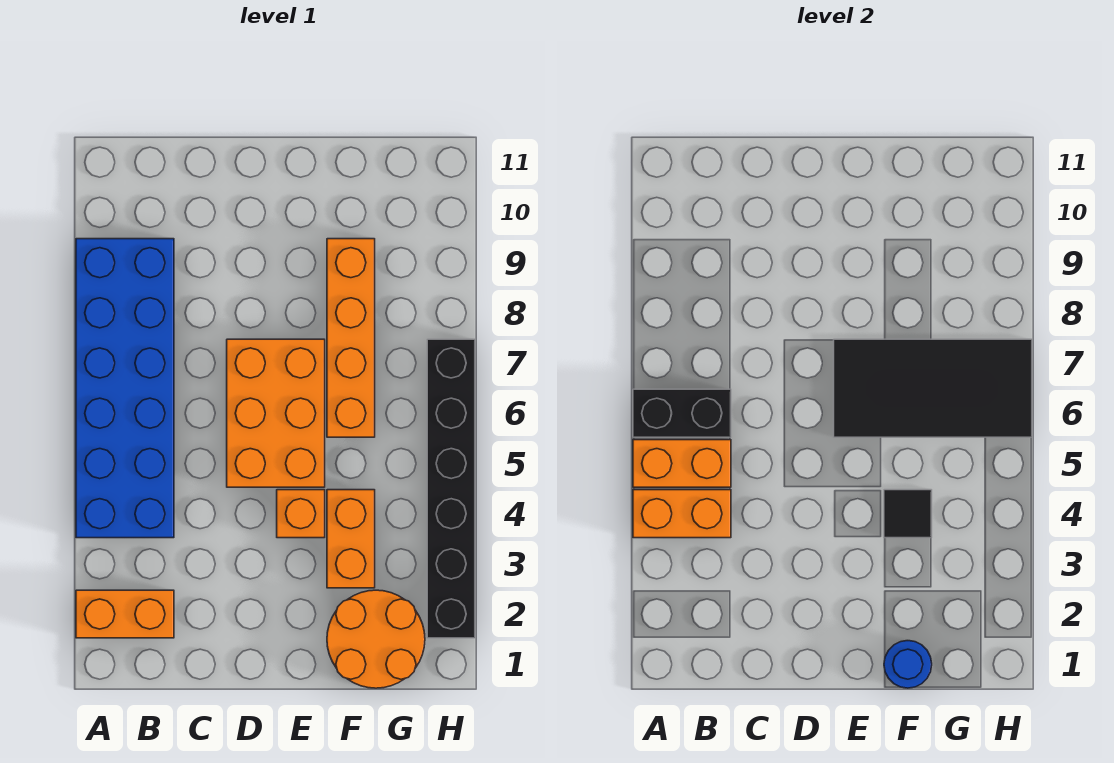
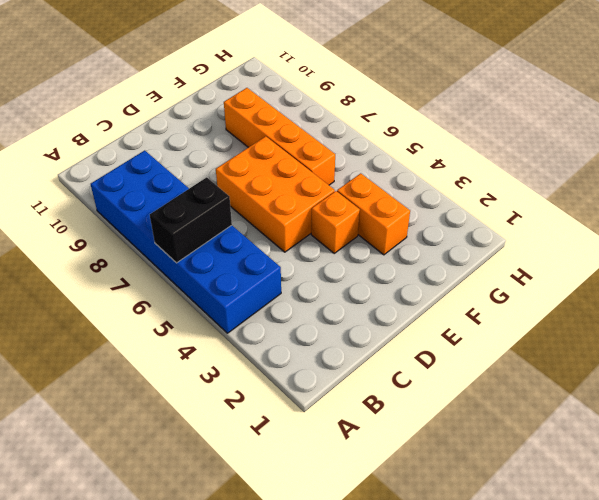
none -> orange 1x2 brick [76,590,174,638]
none -> orange 2x2 round brick [327,590,425,688]
none -> black 1x6 brick [427,339,475,638]

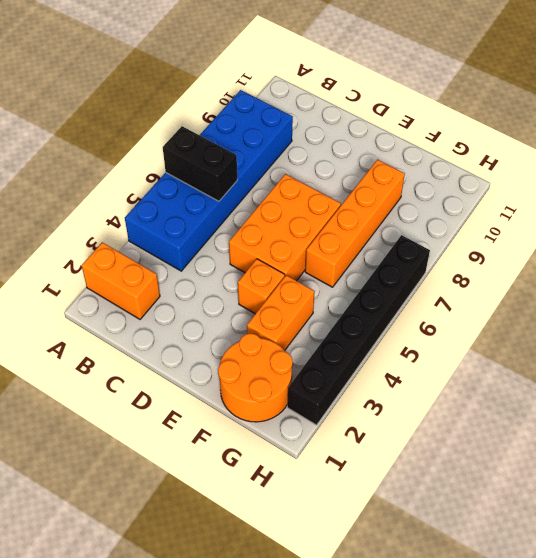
none -> orange 1x2 brick [633,490,731,538]
none -> orange 1x2 brick [633,440,731,487]
none -> black 2x4 tile [834,339,1032,437]

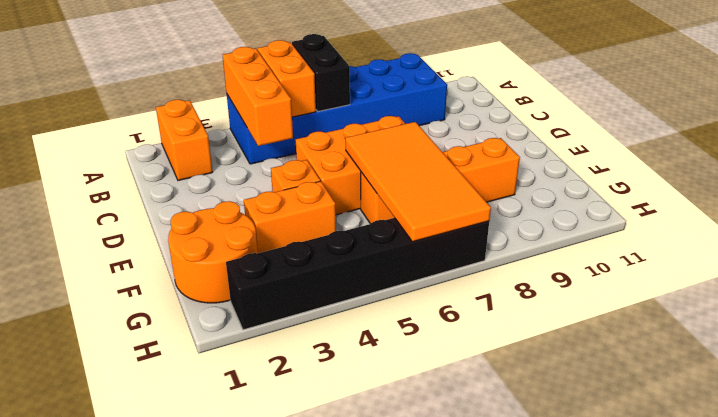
orange 1x3 brick [223,47,293,146] -> orange 1x2 brick [633,490,731,538]
orange 2x4 tile [346,122,491,242] -> black 2x4 tile [834,339,1032,437]
none -> blue 1x1 round brick [884,641,932,688]
none -> black 1x1 tile [884,490,932,538]

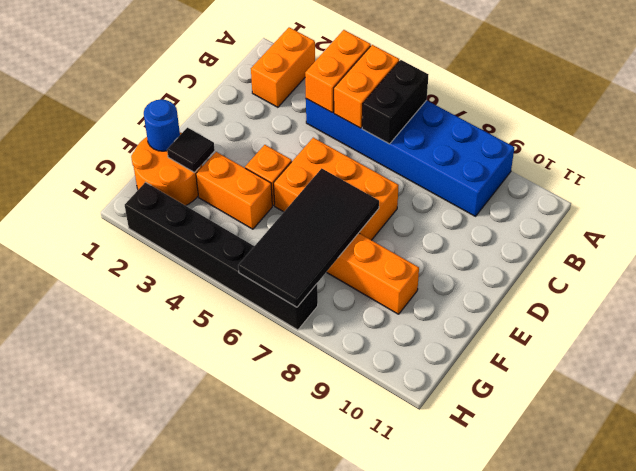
black 1x1 tile [167,128,215,172] -> black 1x1 tile moved to [884,490,932,538]

